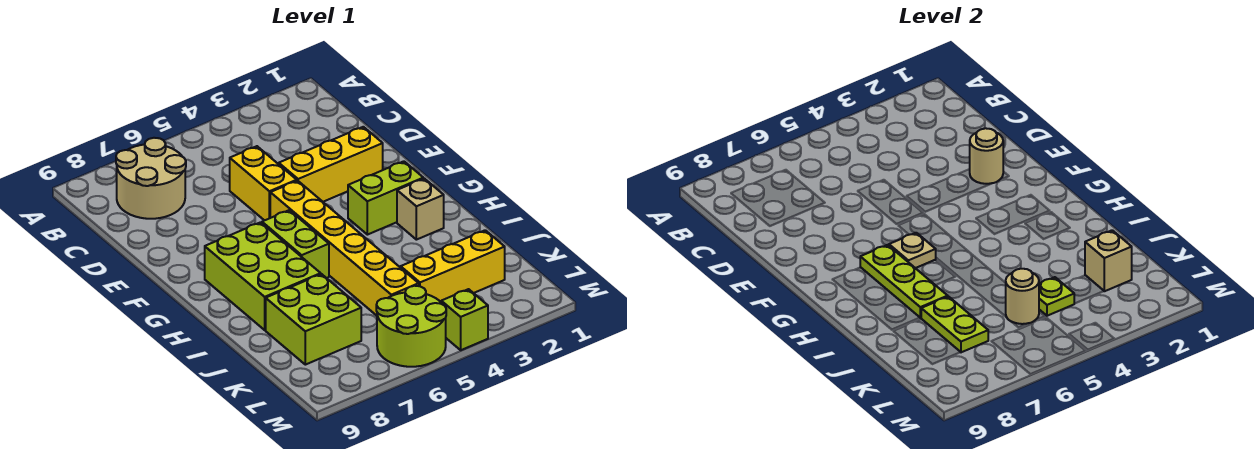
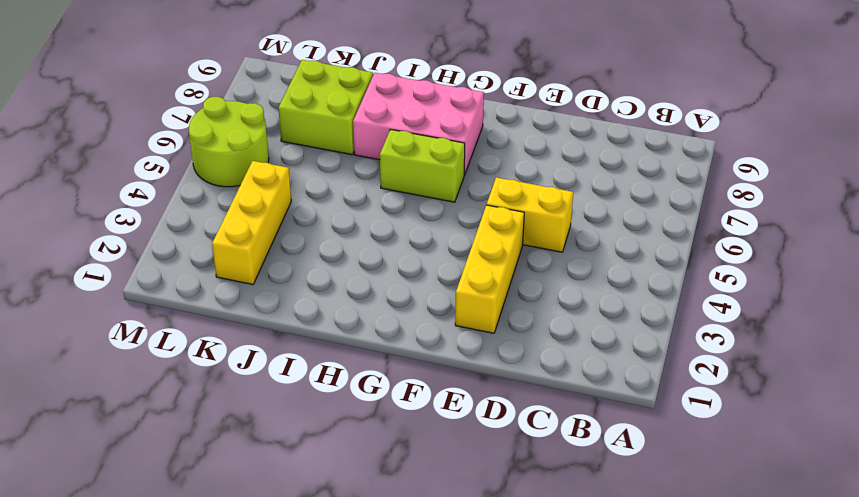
pink 2x3 brick [353,73,484,175] -> lime 2x3 brick [205,222,321,330]
none -> tan 2x2 round brick [116,138,186,219]
none -> yellow 1x6 brick [270,181,419,316]
none -> lime 1x2 brick [348,161,423,235]

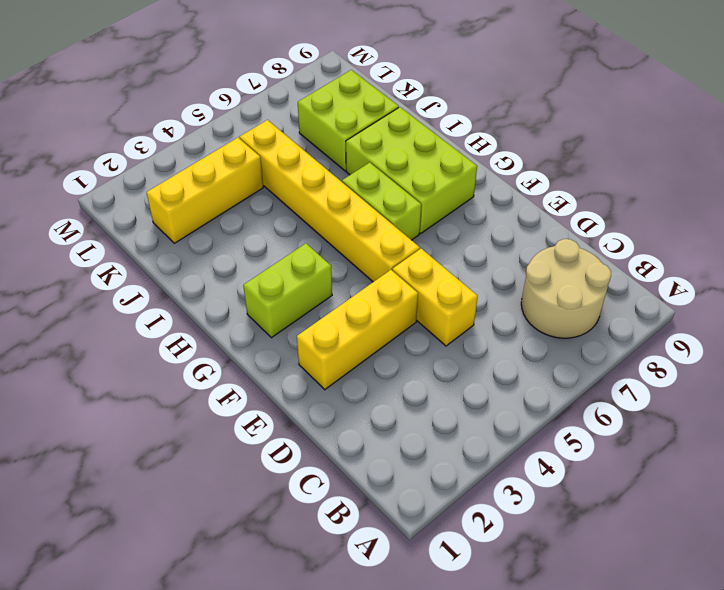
none -> tan 1x1 brick [397,178,444,240]
none -> lime 2x2 round brick [376,286,446,367]
none -> lime 1x1 brick [441,289,488,350]

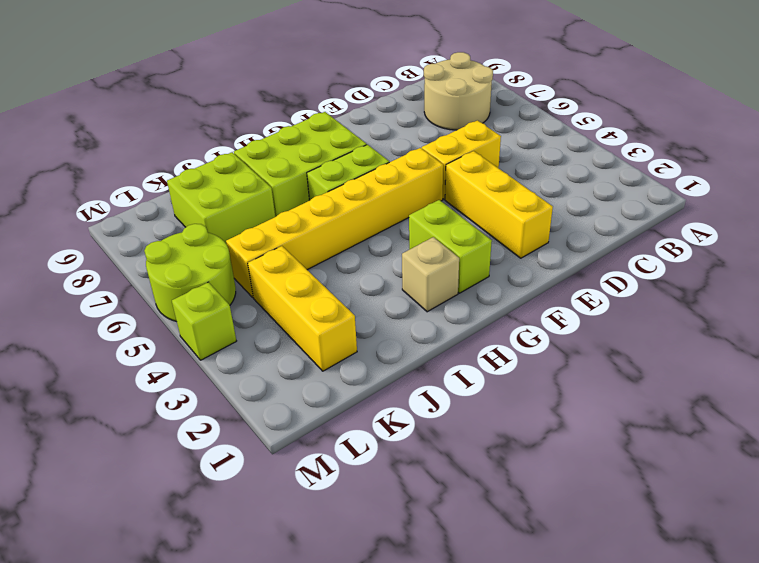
none -> tan 1x1 round brick [970,128,1003,184]
none -> tan 1x1 plate [889,233,936,268]
none -> lime 1x3 plate [860,245,948,318]

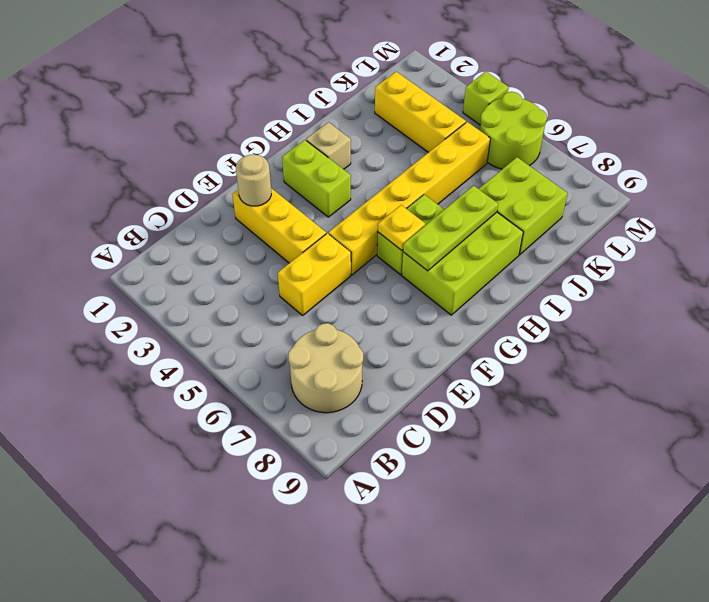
yellow 1x1 plate [378,205,425,250] -> tan 1x1 plate [889,233,936,268]
none -> lime 1x2 plate [921,297,988,352]
none -> tan 1x1 brick [1085,230,1132,291]
none -> lime 1x1 plate [1039,277,1074,316]

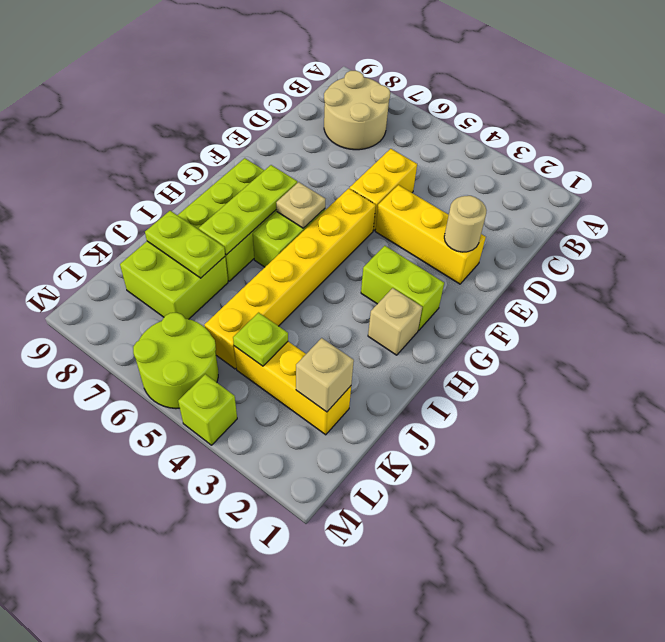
lime 1x2 plate [145,211,225,278] -> lime 1x2 plate turned to [921,297,988,352]
none -> tan 1x1 round brick [1006,269,1039,324]

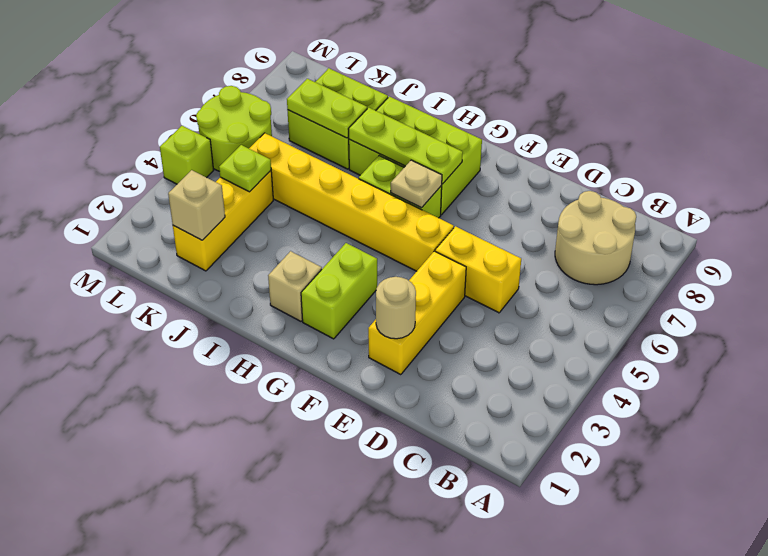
none -> tan 1x1 round brick [1006,269,1039,324]

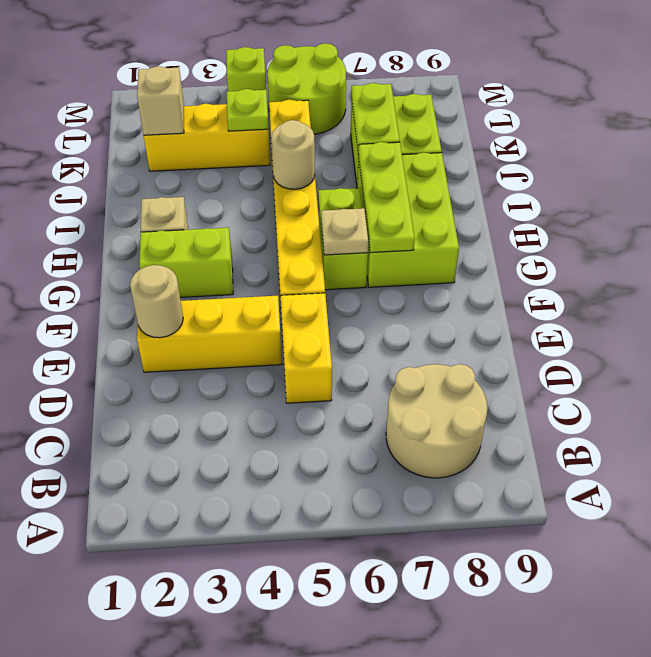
tan 1x1 round brick [271,120,315,189] -> tan 1x1 round brick moved to [1006,269,1039,324]

